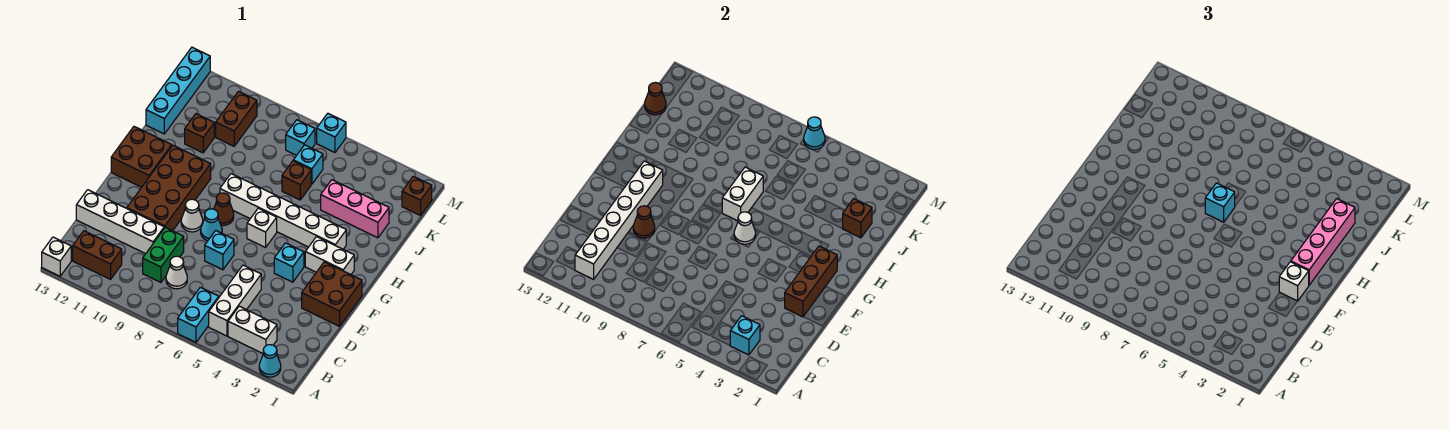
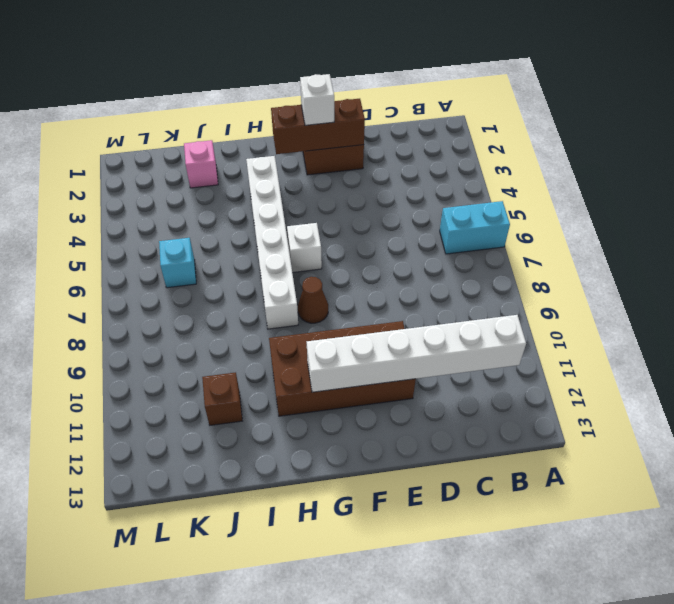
pink 1x1 brick [184,140,218,188] -> pink 1x3 brick [321,180,389,238]
none -> cyan 1x1 cone [259,345,281,377]
none -> white 1x1 brick [42,237,71,276]
none -> white 1x2 brick [228,306,277,353]
none -> white 1x3 brick [209,265,261,336]

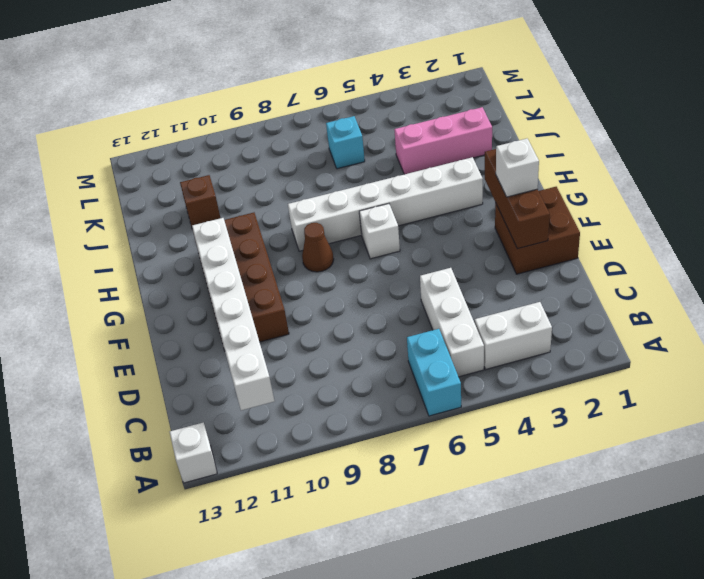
none -> cyan 1x1 cone [259,345,281,377]
none -> brown 1x2 brick [73,231,122,279]
none -> white 1x1 cone [166,256,187,289]
none -> green 1x2 brick [143,227,184,282]

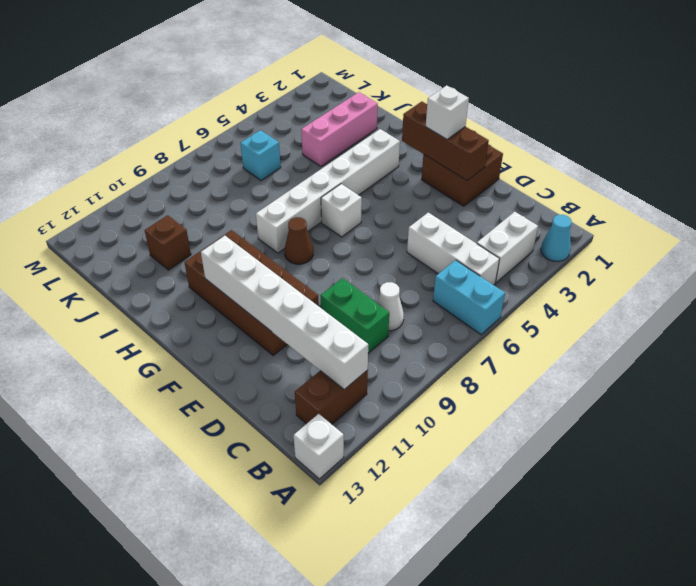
none -> white 1x4 brick [76,190,164,254]
none -> cyan 1x1 brick [205,231,234,270]
none -> cyan 1x1 brick [274,243,304,282]
none -> cyan 1x1 cone [201,209,222,241]

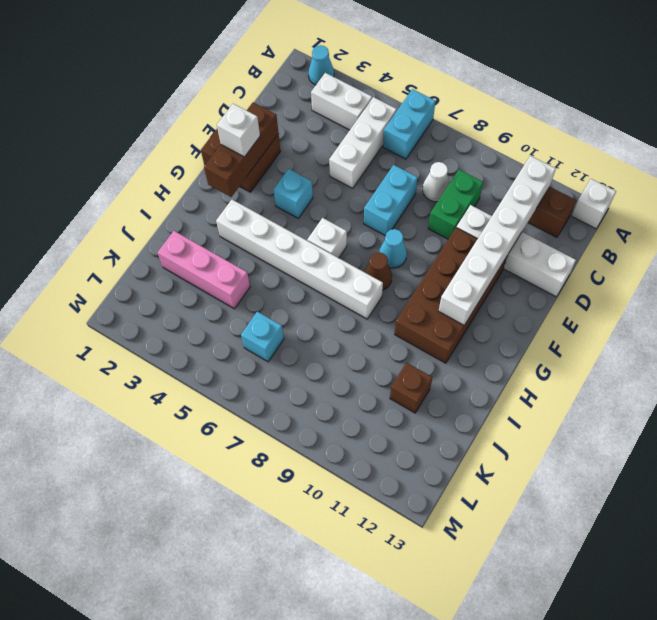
cyan 1x2 brick [364,165,418,236] -> cyan 1x1 brick [205,231,234,270]
none -> white 1x1 cone [181,199,203,232]
none -> white 1x2 brick [305,237,354,274]
none -> brown 2x2 brick [111,127,172,187]
none -> brown 1x1 brick [282,161,311,200]

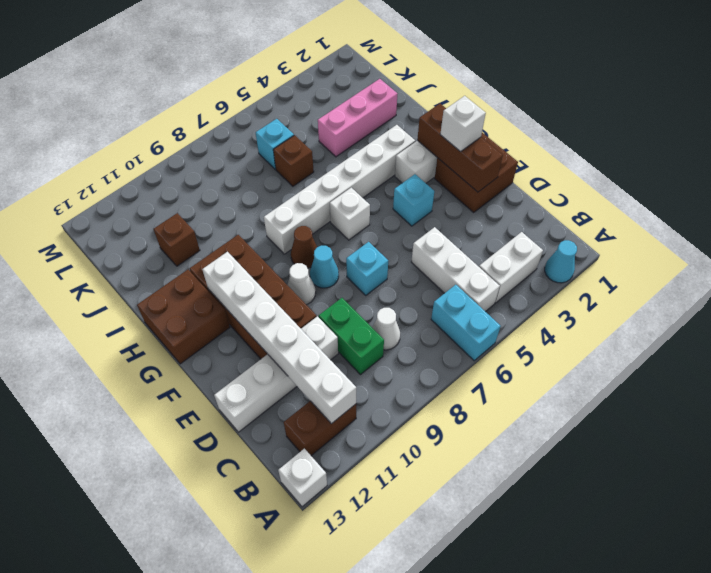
none -> cyan 1x4 brick [146,47,210,134]
none -> brown 1x2 brick [216,91,257,146]
none -> brown 1x1 brick [402,176,432,216]
none -> cyan 1x1 brick [286,120,315,155]

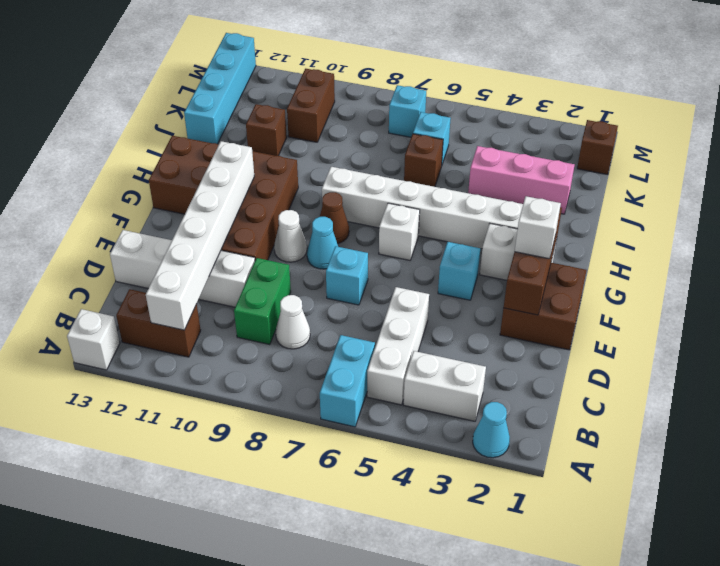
none -> cyan 1x1 brick [317,114,346,152]
none -> cyan 1x1 brick [730,316,760,355]
none -> brown 1x1 cone [633,206,655,238]
none -> white 1x1 cone [734,212,756,244]

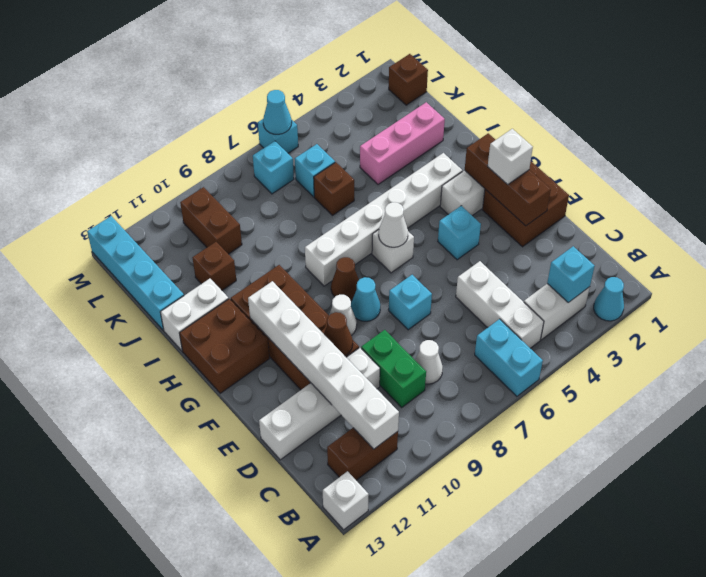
white 1x2 brick [160,279,229,351] -> white 1x2 brick turned to [722,167,763,221]
none -> brown 1x1 brick [843,199,872,238]
none -> brown 1x1 cone [645,83,666,115]
none -> pink 1x4 brick [1291,199,1355,285]
none -> cyan 1x1 brick [1205,183,1235,222]

